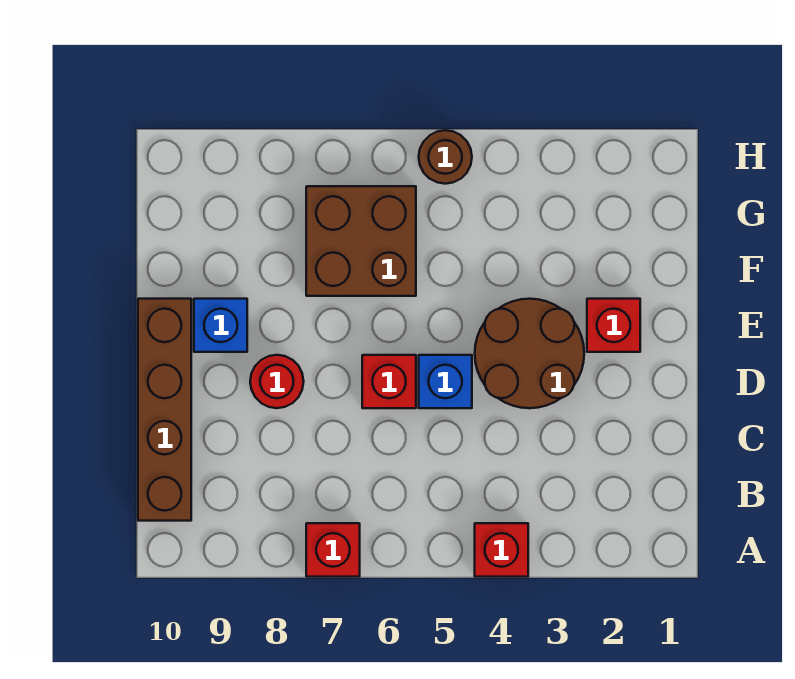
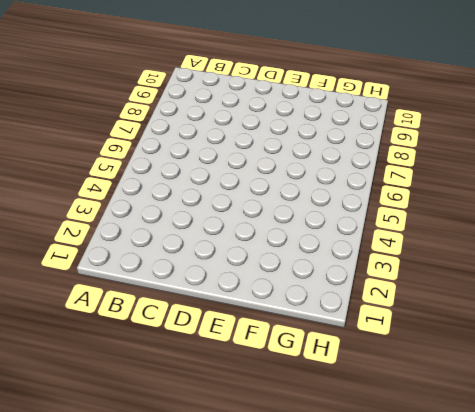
none -> red 1x1 brick [475,523,528,577]
none -> red 1x1 brick [306,523,360,577]

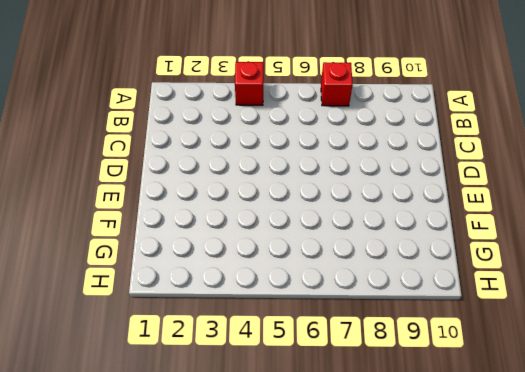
none -> brown 1x4 brick [138,299,191,521]
none -> brown 2x2 round brick [475,299,584,408]

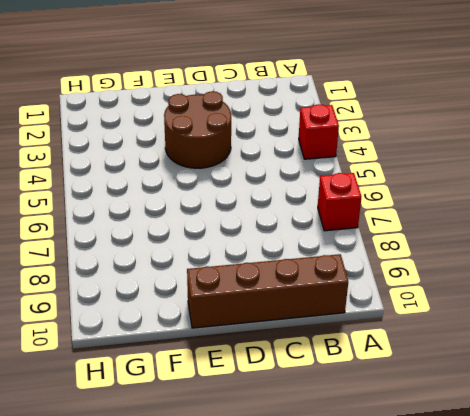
none -> blue 1x1 brick [419,355,472,408]
none -> red 1x1 brick [362,355,416,408]

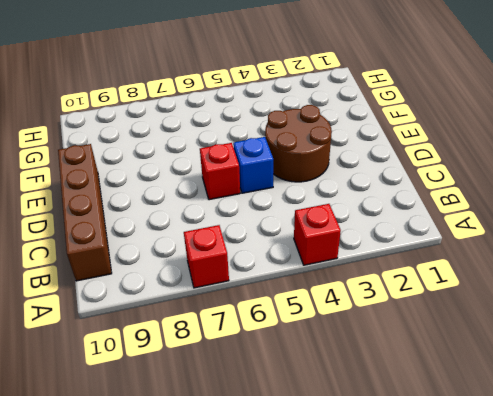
none -> red 1x1 round brick [250,355,304,408]
none -> red 1x1 brick [587,299,640,352]

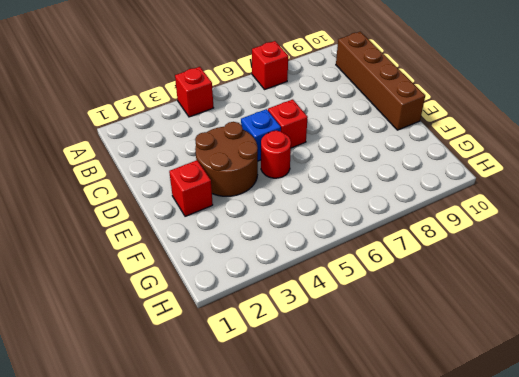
red 1x1 round brick [261,131,291,178] -> red 1x1 round brick moved to [250,355,304,408]
none -> blue 1x1 brick [194,299,247,352]
none -> brown 2x2 brick [306,186,416,296]

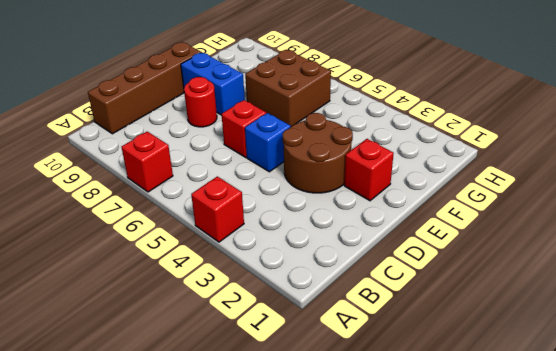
blue 1x2 brick [181,53,245,115] -> blue 1x1 brick [194,299,247,352]
none -> brown 1x1 round brick [419,130,472,184]

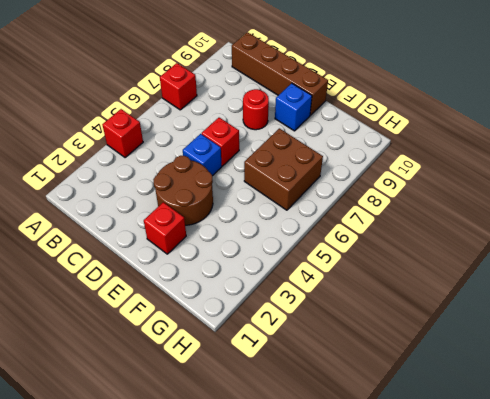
none -> brown 1x1 round brick [419,130,472,184]

